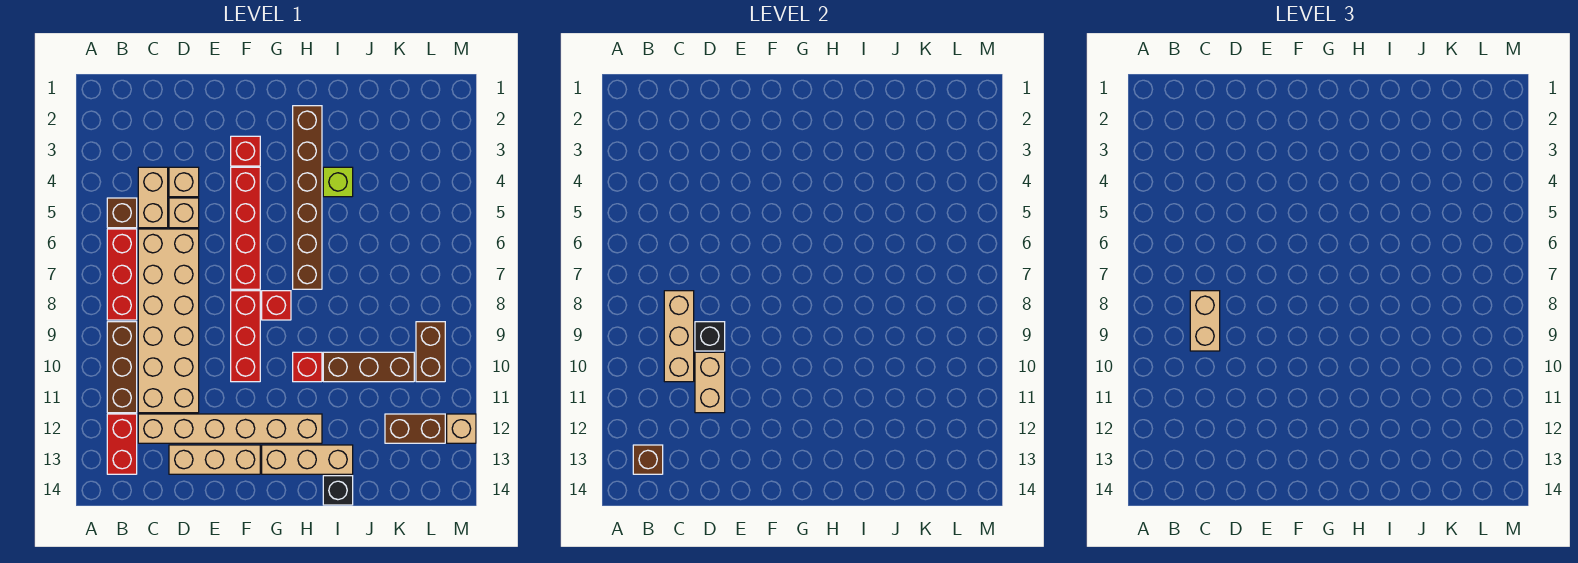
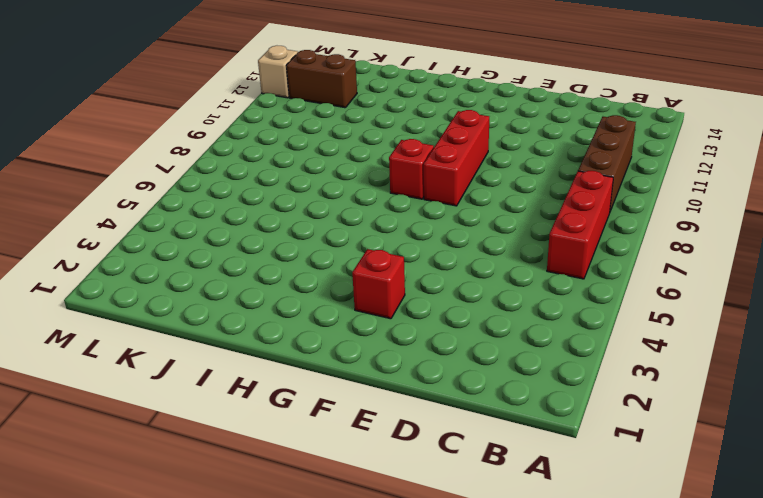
none -> brown 1x1 brick [107,198,137,228]
none -> red 1x2 brick [107,414,137,474]
none -> tan 1x2 brick [138,167,168,228]

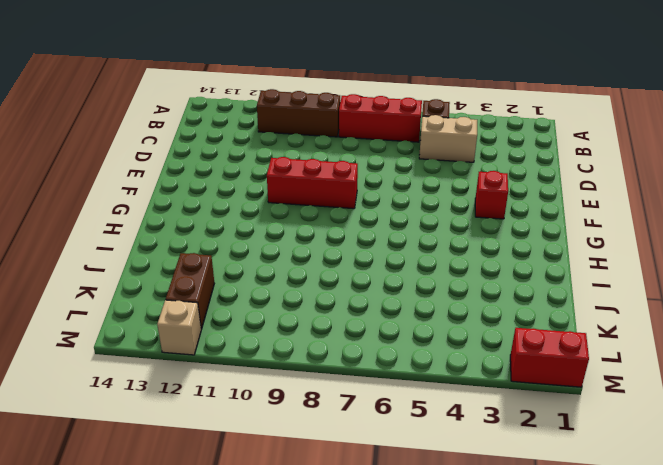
red 1x2 brick [510,328,589,387] -> red 1x2 brick moved to [107,414,137,474]
none -> tan 2x6 brick [138,229,199,413]
none -> tan 1x6 brick [138,414,322,443]
none -> tan 1x1 brick [169,167,199,197]

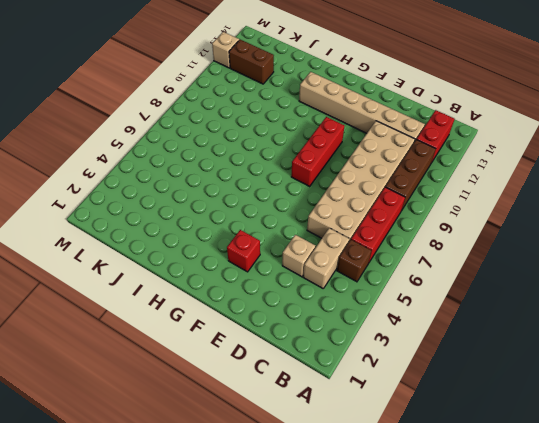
none -> tan 1x1 brick [169,198,199,228]
none -> tan 1x3 brick [169,445,260,474]
none -> red 1x4 brick [231,167,260,289]

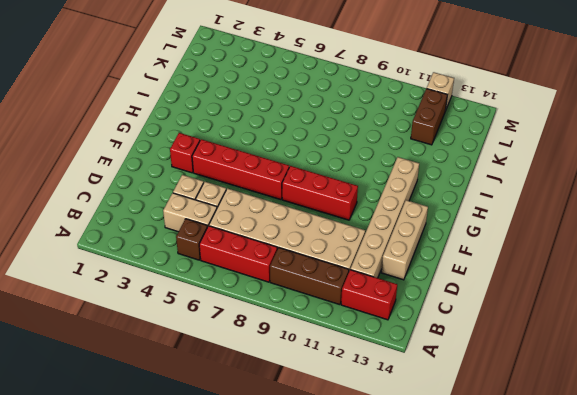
none -> red 1x1 brick [262,291,291,320]
none -> tan 1x3 brick [262,445,353,474]
none -> brown 1x6 brick [293,106,322,289]

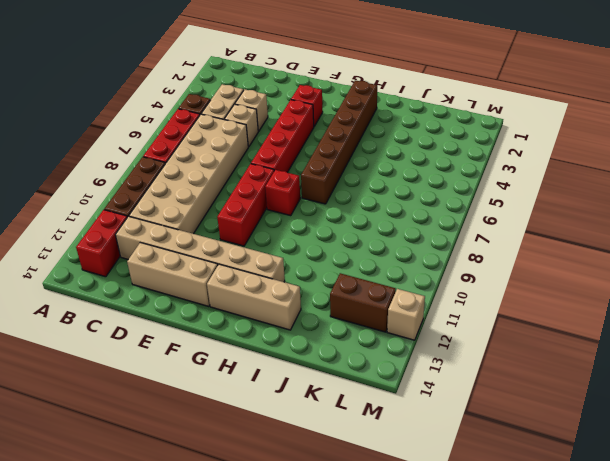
none -> red 1x1 brick [293,352,322,382]
none -> lime 1x1 brick [323,167,353,197]
none -> brown 1x3 brick [323,352,414,382]

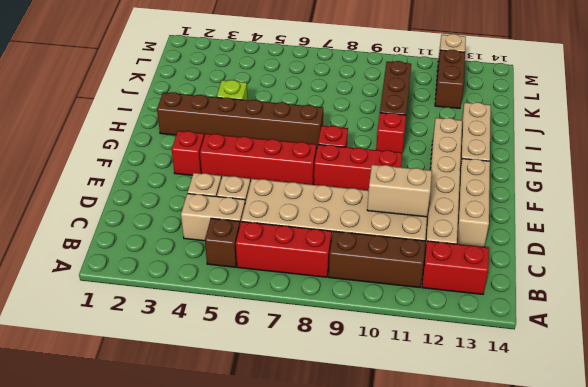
none -> black 1x1 brick [323,476,353,505]
none -> brown 1x2 brick [416,322,445,382]
none -> brown 1x1 brick [633,445,663,474]

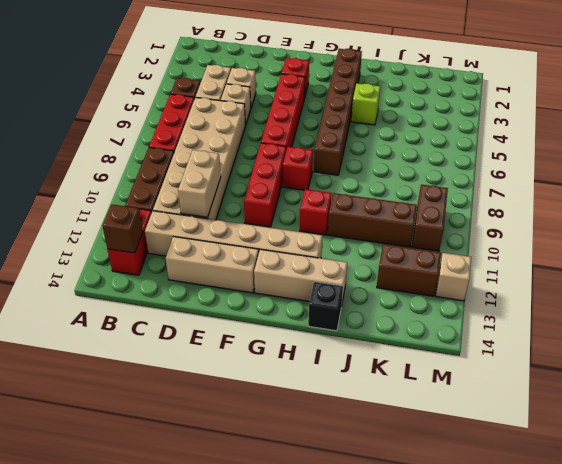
none -> tan 1x3 brick [664,291,694,382]
none -> black 1x1 brick [695,322,725,351]
none -> tan 1x2 brick [1190,291,1220,351]

